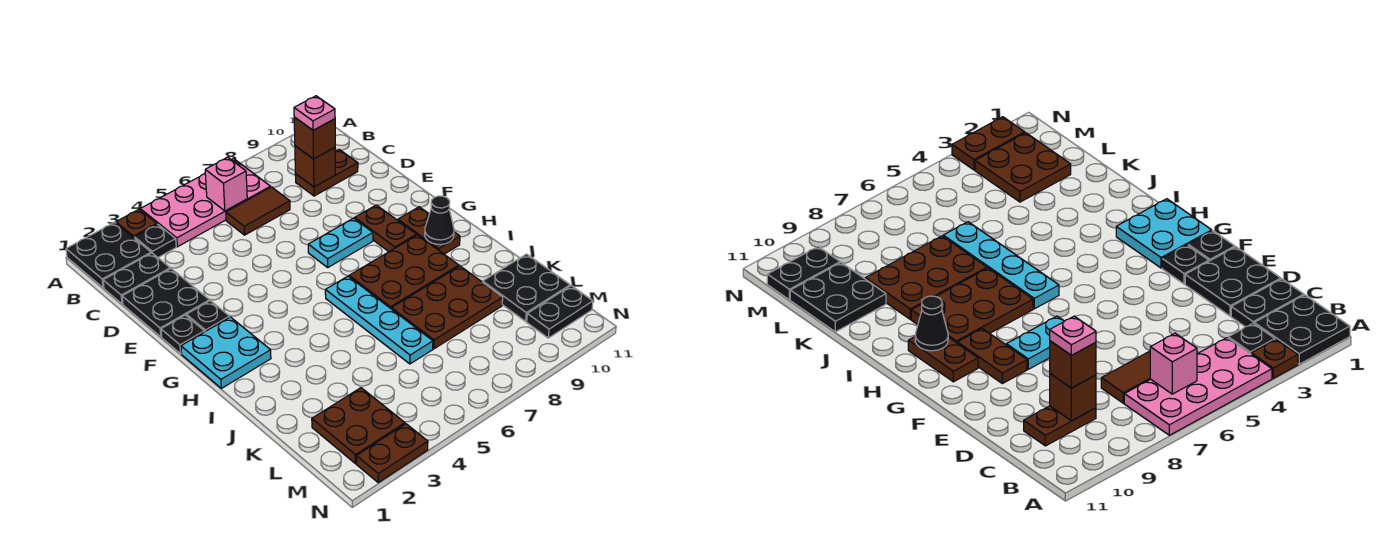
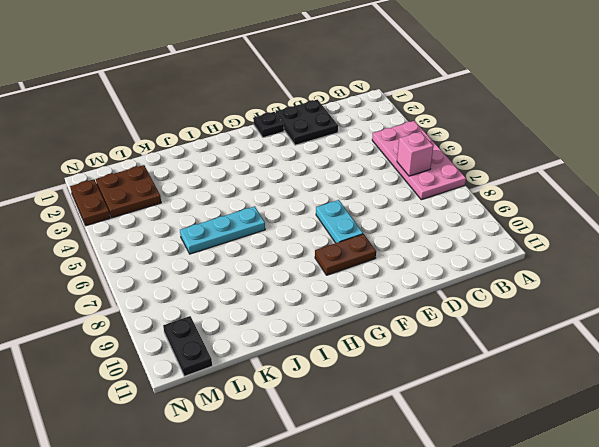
cyan 1x3 plate [180,206,265,254] -> cyan 1x4 plate [325,276,433,364]
none -> black 2x2 plate [66,222,151,288]
none -> brown 1x1 plate [116,210,157,238]
none -> black 1x1 plate [134,224,176,257]

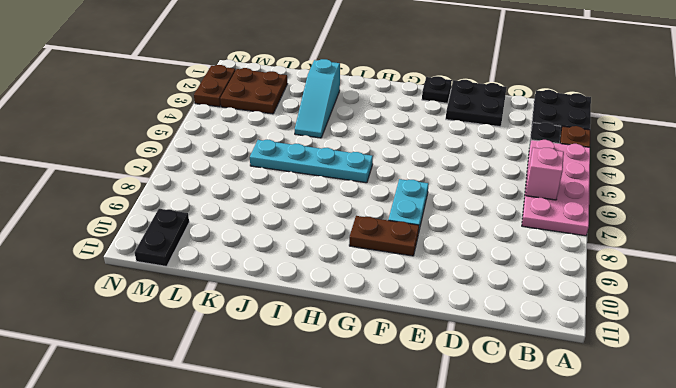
cyan 1x3 slope [295,59,340,138] -> none
none -> black 1x2 plate [103,253,170,304]
none -> brown 1x2 tile [226,187,290,235]
none -> brown 1x2 plate [295,150,358,196]

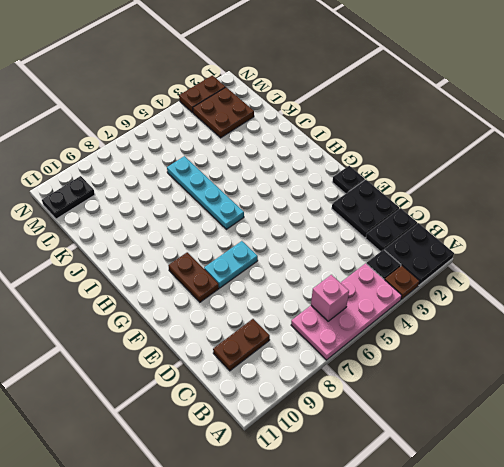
none -> brown 1x2 tile [226,187,290,235]
none -> black 1x1 plate [187,301,229,332]
none -> cyan 2x2 plate [181,317,271,388]

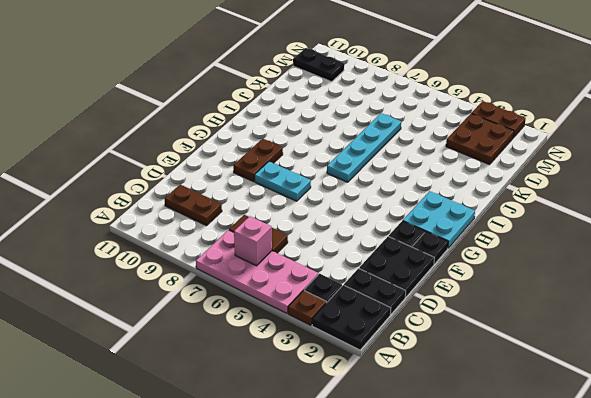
none -> brown 1x2 plate [398,207,460,254]
none -> brown 2x3 plate [349,235,459,308]
none -> brown 2x3 plate [391,266,503,349]

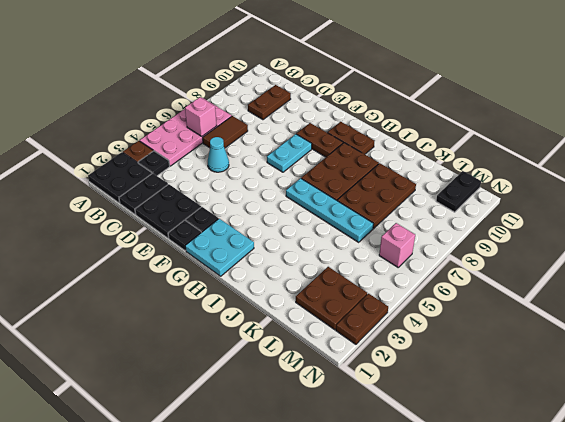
cyan 1x1 cone [208,137,229,172] -> none
pink 1x1 brick [379,223,415,267] -> none
none -> black 2x2 plate [483,254,570,321]
none -> brown 1x1 brick [295,146,336,187]
none -> black 1x1 cone [425,196,454,245]

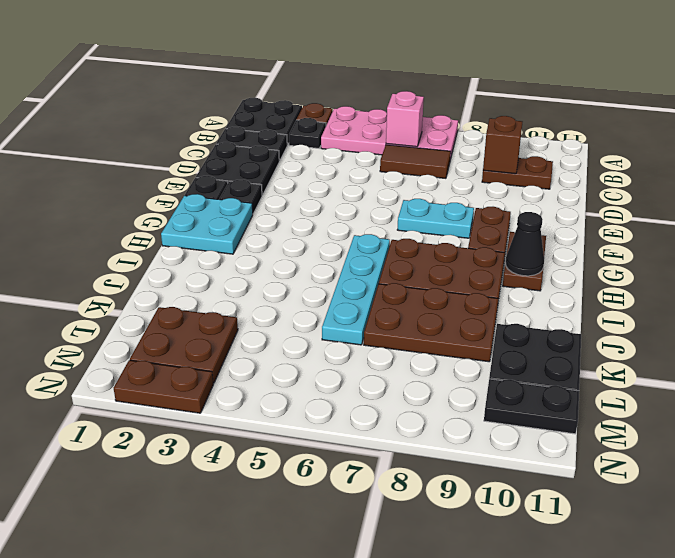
none -> brown 1x1 brick [294,117,335,159]
none -> pink 1x1 plate [294,96,335,130]

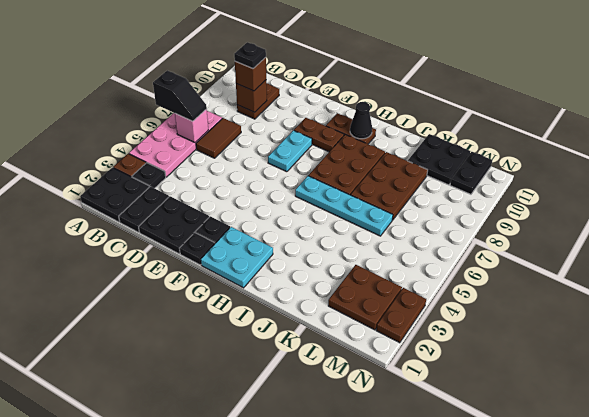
black 1x2 slope [153,70,207,121] -> none
black 1x1 plate [234,42,266,69] -> pink 1x1 plate [294,96,335,130]

